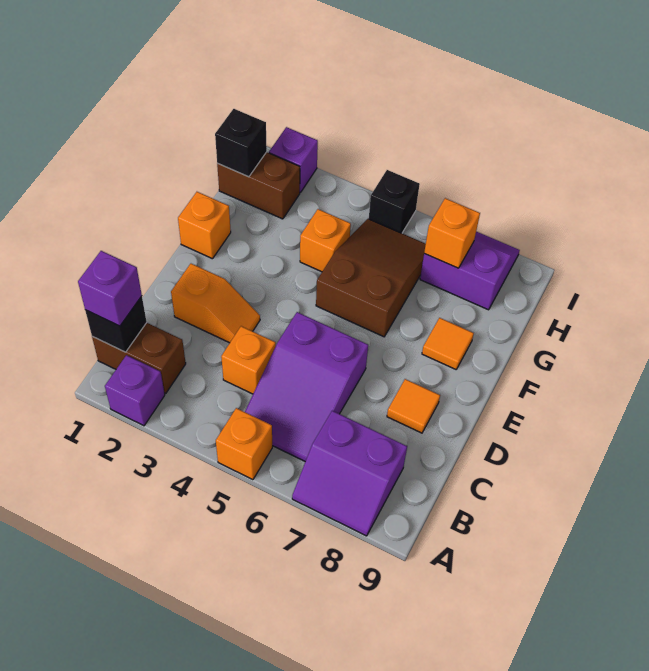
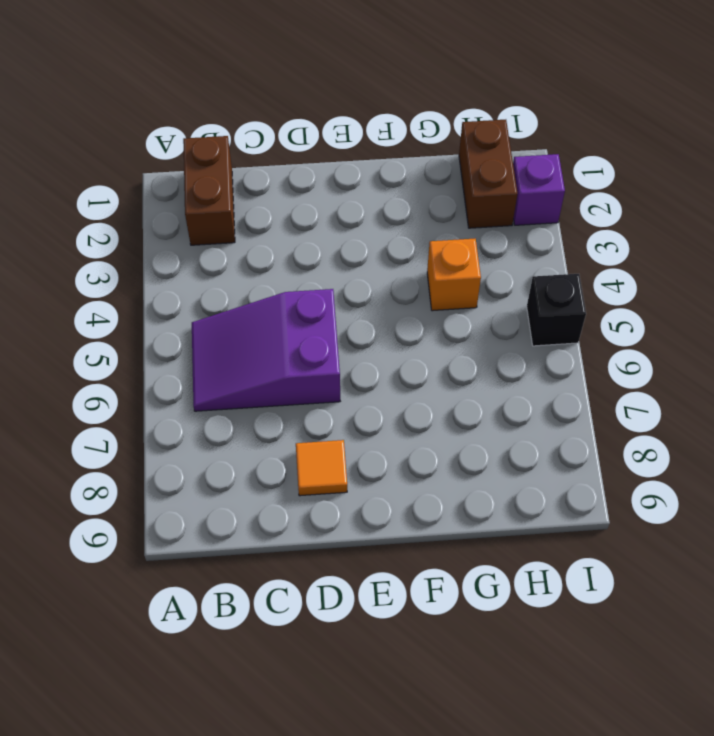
none -> purple 1x1 brick [105,355,165,426]
none -> orange 1x1 brick [216,408,272,480]
none -> purple 2x2 slope [292,411,407,536]

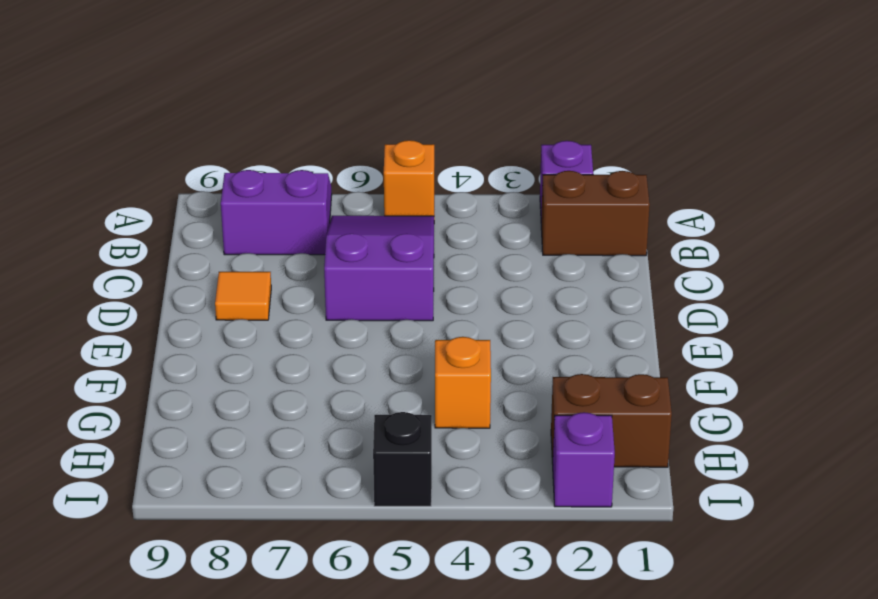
none -> orange 1x1 brick [221,326,276,394]
none -> orange 1x2 slope [171,264,260,343]
none -> orange 1x1 brick [178,192,231,259]

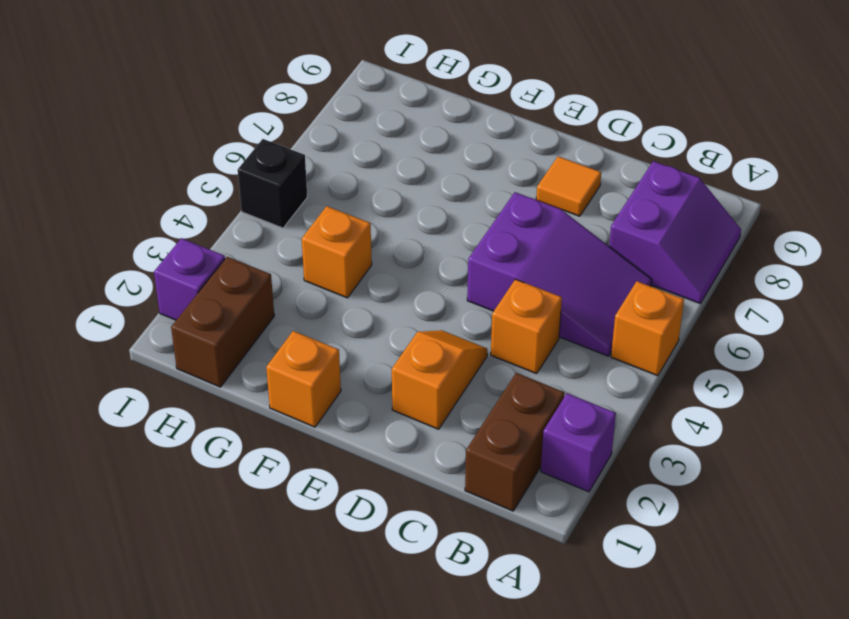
none -> brown 2x3 slope [316,219,426,337]
none -> orange 1x1 tile [422,318,474,369]
none -> purple 2x2 slope [420,231,520,310]

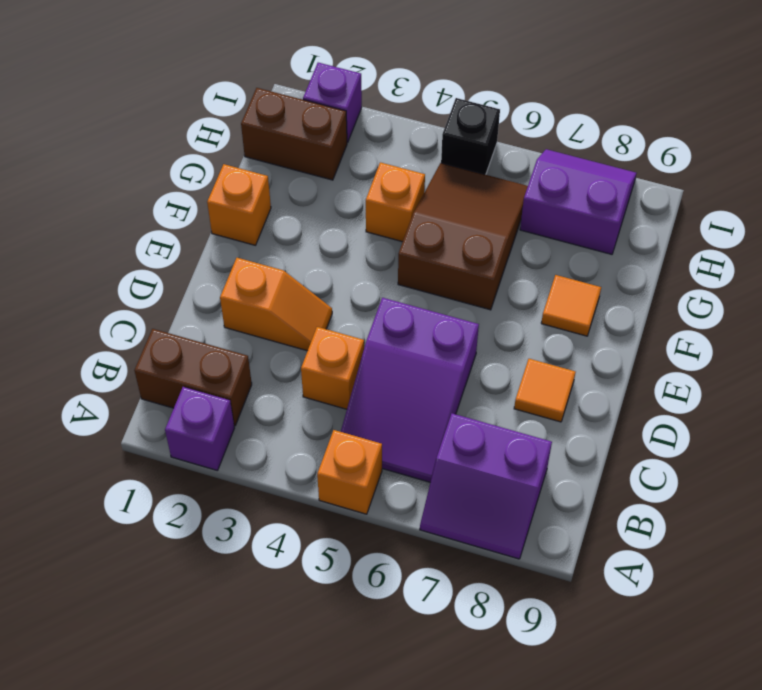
none -> black 1x1 brick [85,296,147,352]
none -> black 1x1 brick [215,109,267,177]
none -> orange 1x1 brick [424,198,480,268]

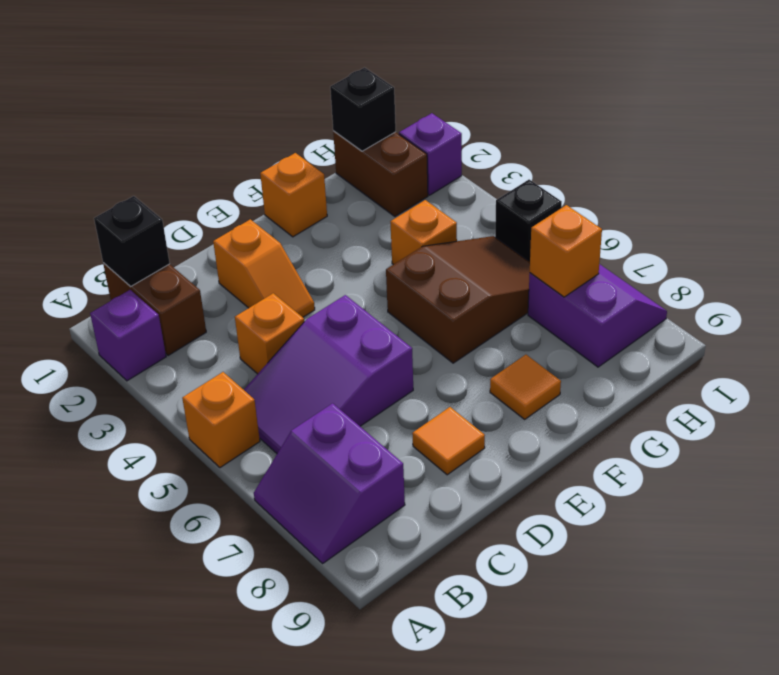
none -> purple 1x1 brick [78,251,142,326]

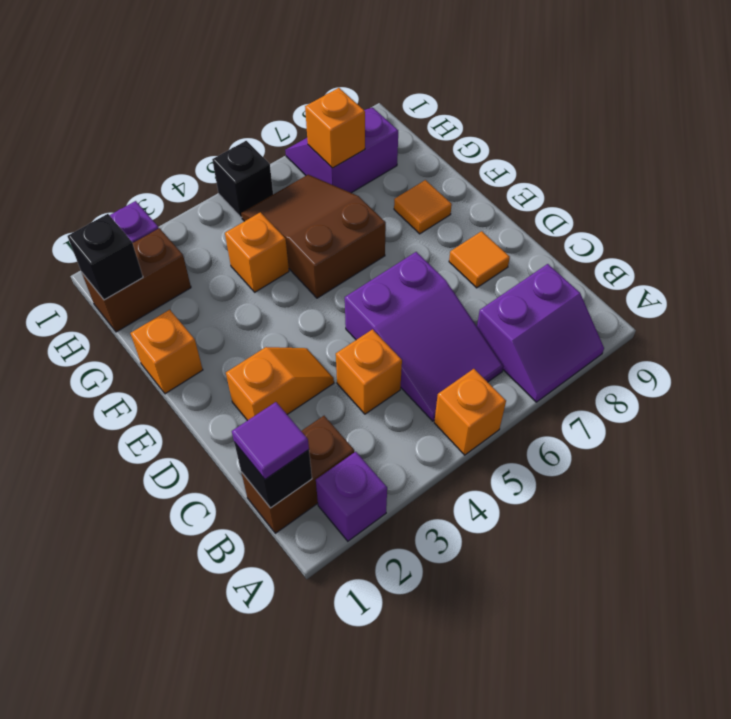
purple 1x1 tile [232,402,309,479] -> purple 1x1 brick [78,251,142,326]

